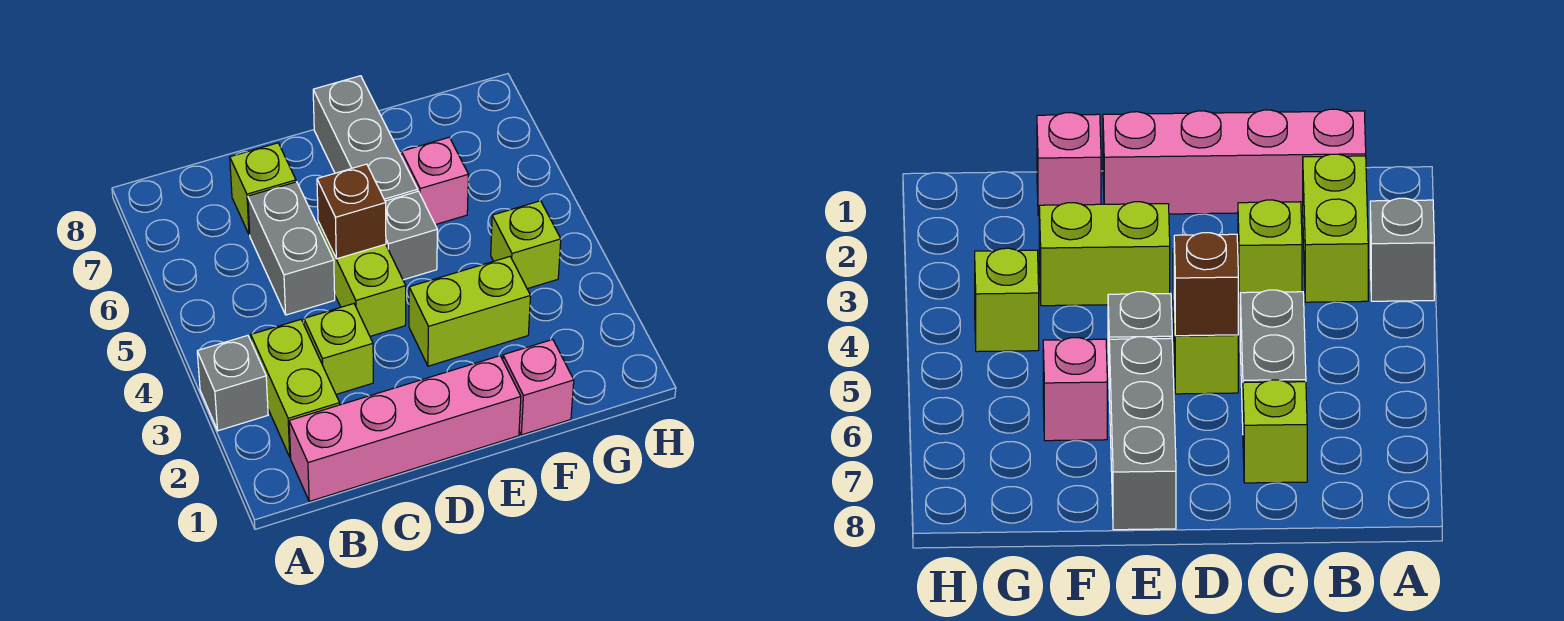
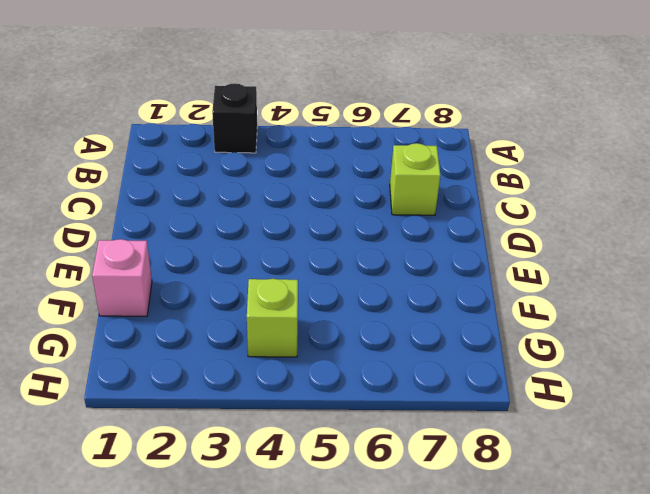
black 1x1 brick [212,83,257,153] -> grey 1x1 brick [197,335,268,431]
none -> pink 1x4 brick [289,356,521,501]
none -> lime 1x2 brick [251,320,340,457]
none -> lime 1x1 brick [304,304,373,394]

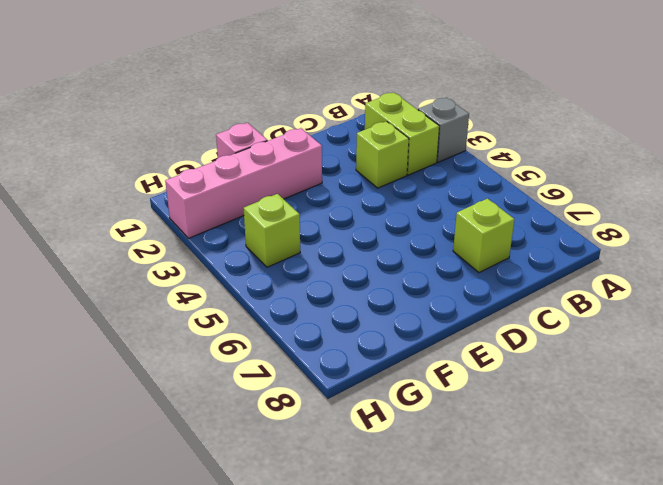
pink 1x4 brick [165,128,322,238] -> pink 1x4 brick moved to [289,356,521,501]
none -> grey 1x2 brick [248,182,335,315]
none -> lime 1x2 brick [318,222,406,336]
none -> lime 1x2 brick [409,257,531,366]

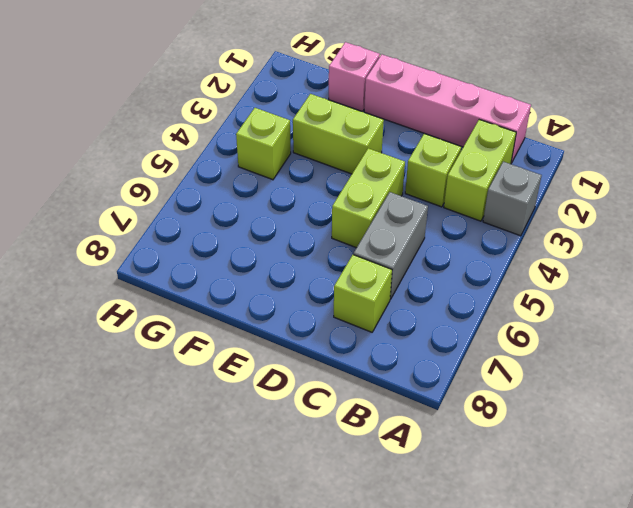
none -> grey 1x1 brick [385,191,437,280]
none -> grey 1x3 brick [313,76,418,201]
none -> pink 1x1 brick [401,138,468,225]

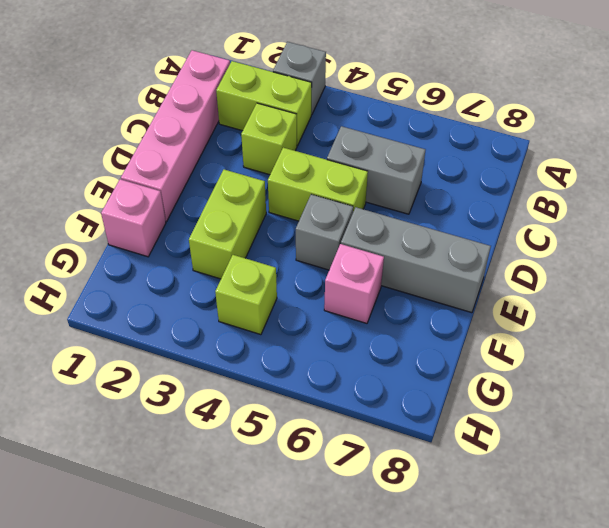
none -> lime 1x1 brick [230,143,296,235]
none -> brown 1x1 brick [317,164,386,259]

